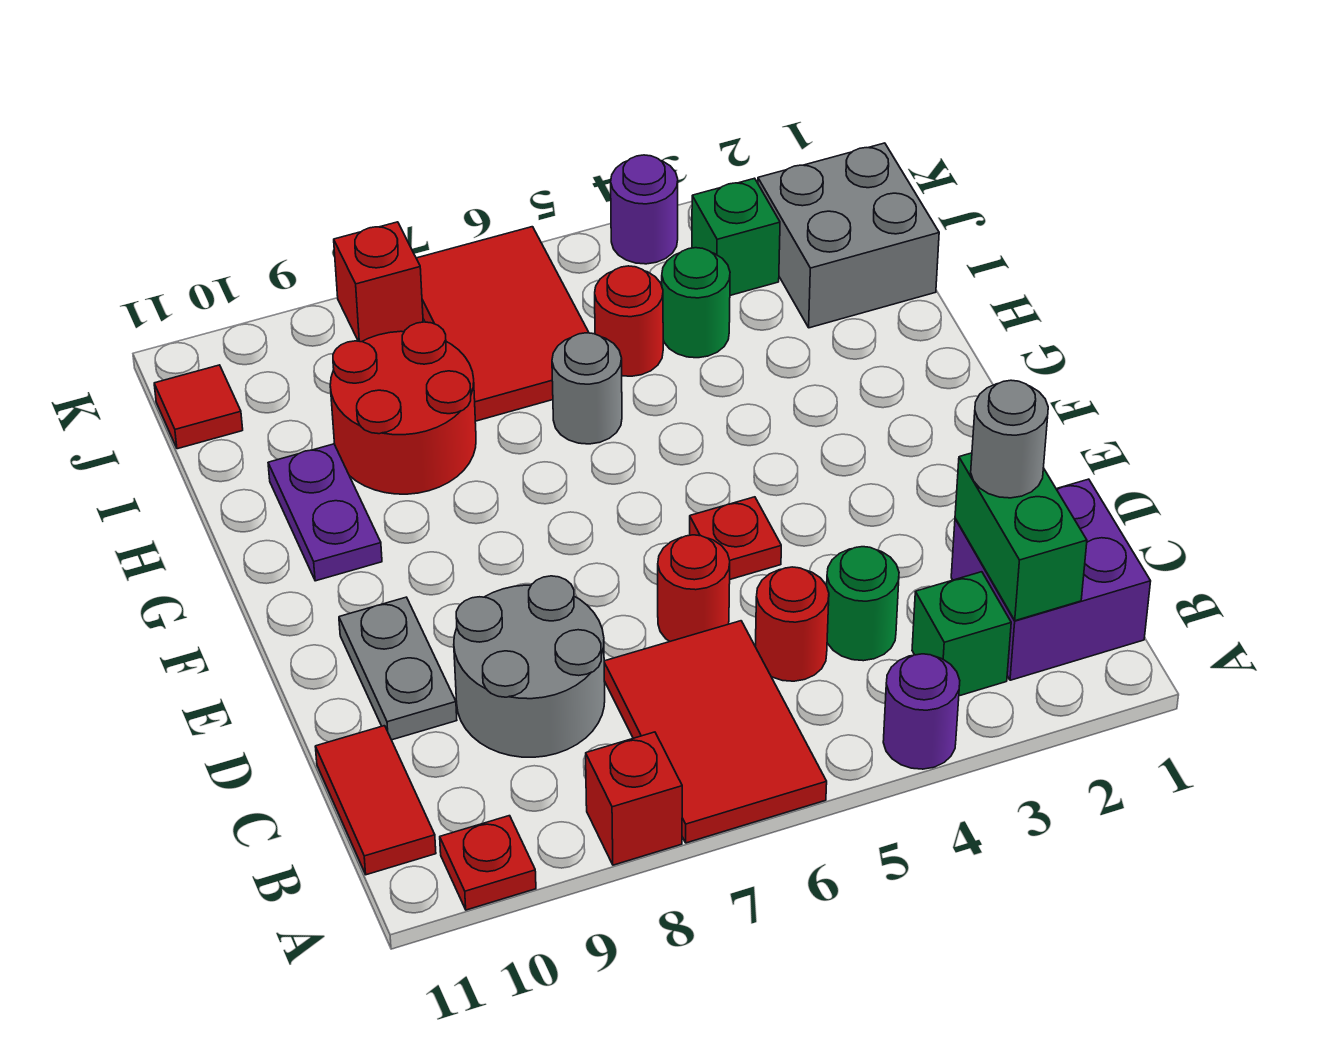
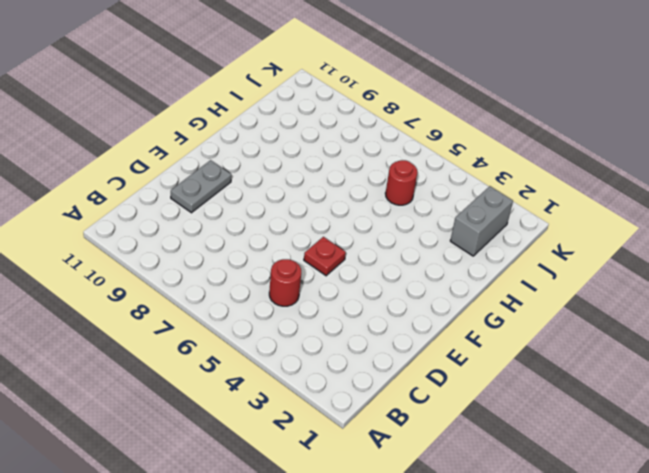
grey 1x2 brick [450,186,513,256] -> grey 2x2 brick [758,143,939,328]
none -> purple 1x1 round brick [883,654,960,769]
none -> red 2x3 tile [604,621,827,843]
none -> red 1x1 brick [586,732,682,865]

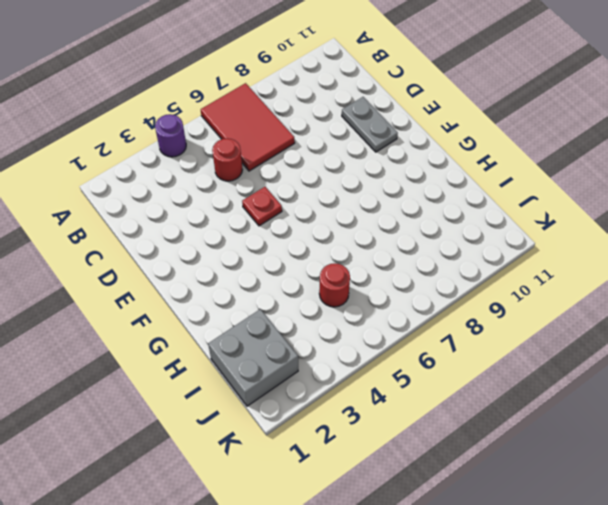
none -> red 1x1 brick [586,732,682,865]
none -> red 1x1 plate [440,816,536,910]
none -> purple 2x2 brick [951,479,1151,680]

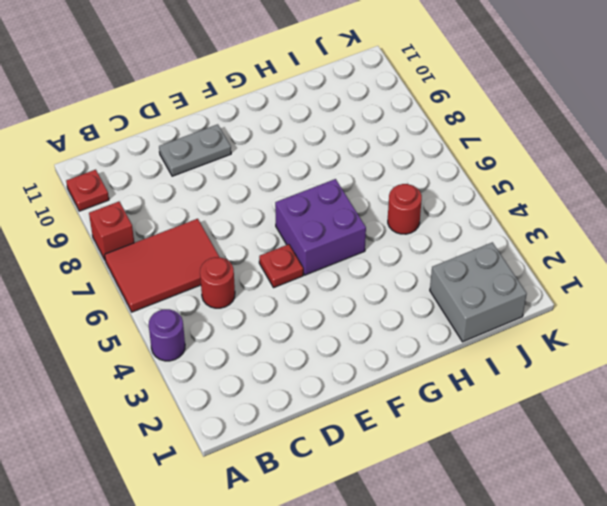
purple 2x2 brick [275,179,366,275] -> purple 2x2 brick moved to [951,479,1151,680]
none -> green 1x1 brick [912,572,1011,696]
none -> red 1x2 tile [315,726,436,875]
none -> green 1x1 round brick [827,547,899,661]

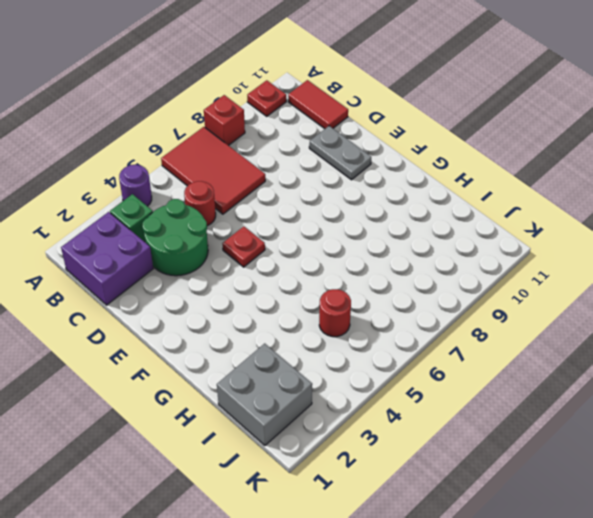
green 2x2 round brick [142,199,208,276] -> green 1x1 round brick [827,547,899,661]
none -> grey 2x2 round brick [454,576,605,757]
none -> red 1x1 round brick [658,535,730,641]
none -> purple 1x2 plate [268,444,382,581]

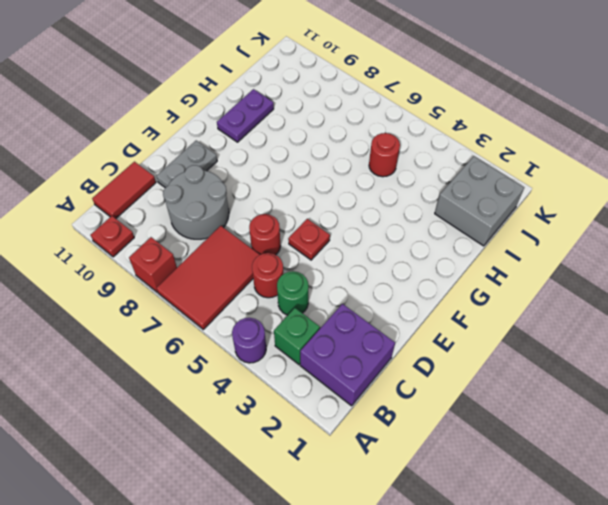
none -> grey 1x1 round brick [552,333,622,444]
none -> red 2x2 round brick [330,322,476,494]
none -> green 1x1 round brick [662,248,730,358]

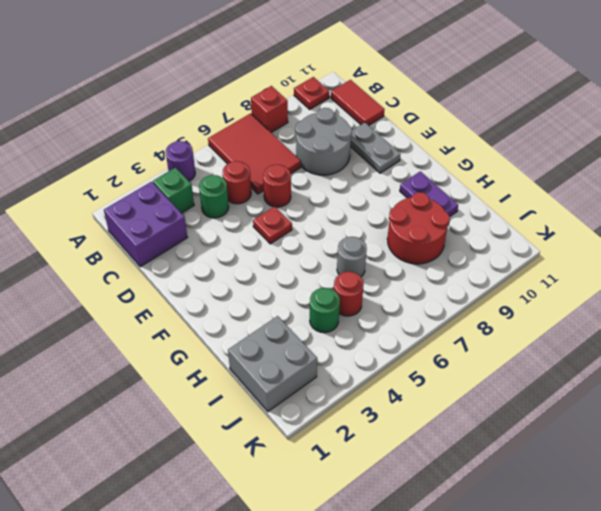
none -> red 2x3 tile [416,227,589,421]
none -> green 1x1 brick [692,178,780,295]
none -> red 1x1 tile [154,365,243,449]

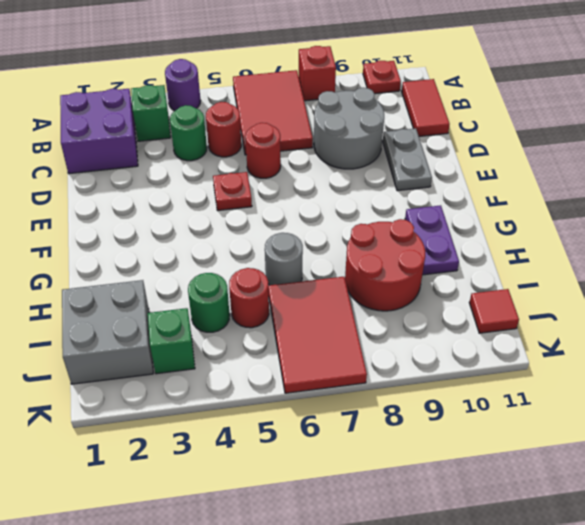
none -> purple 1x1 round brick [611,155,678,264]
none -> red 1x1 brick [334,222,423,342]
none -> green 1x2 brick [955,453,1087,621]

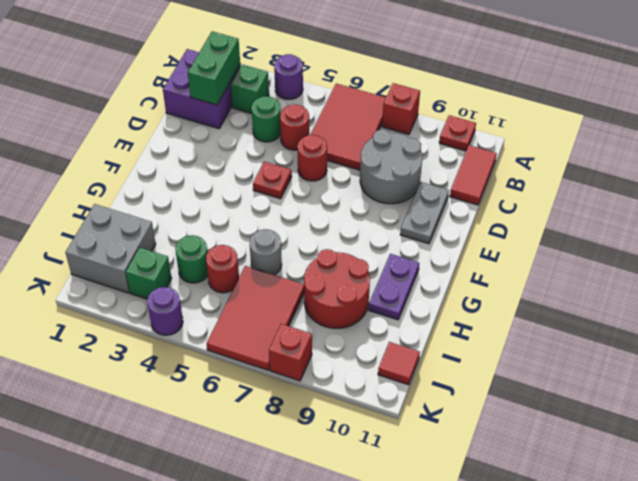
none -> grey 1x1 round brick [971,380,1048,498]

